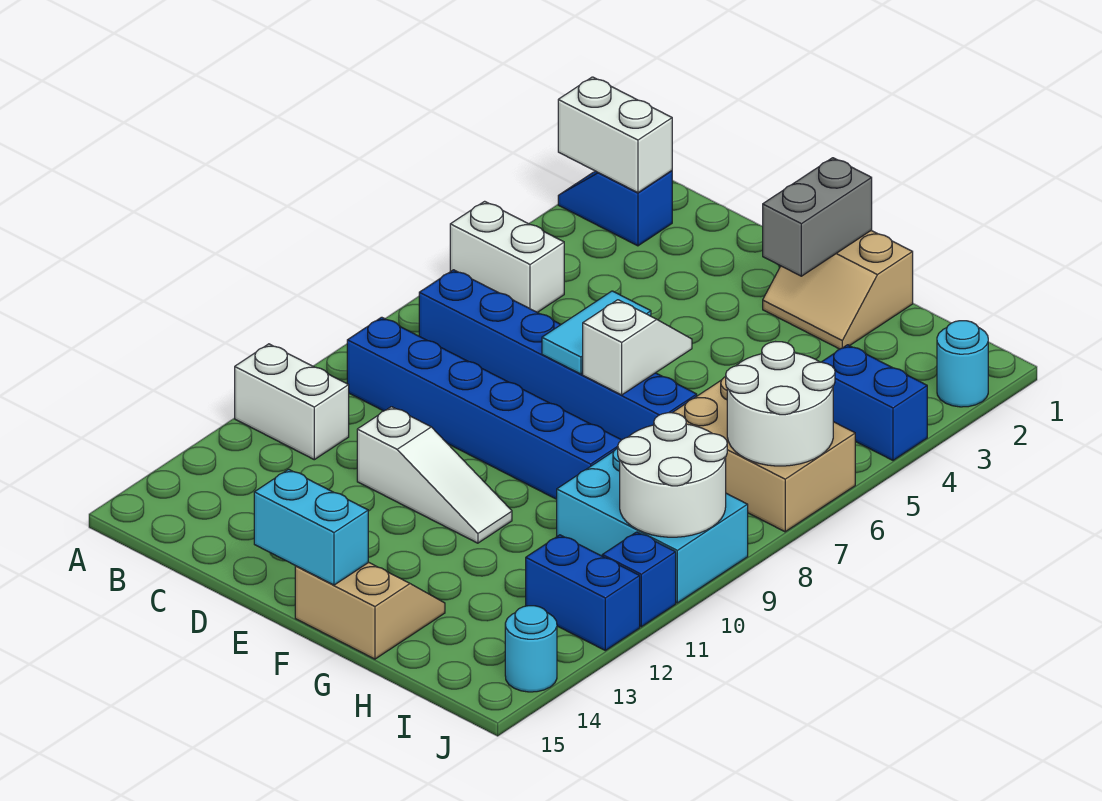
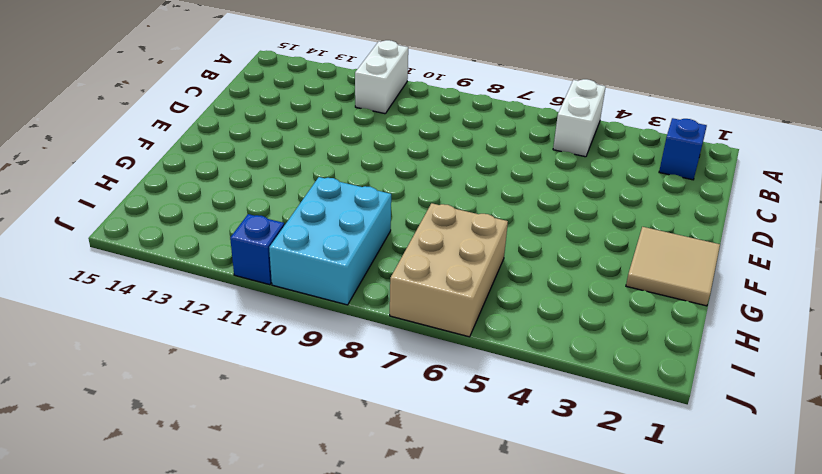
tan 2x2 tile [626,227,720,306] -> tan 2x2 slope [763,230,913,349]
none -> blue 1x6 brick [419,270,697,440]
none -> blue 1x6 brick [347,317,621,499]
none -> white 1x3 slope [357,407,512,543]

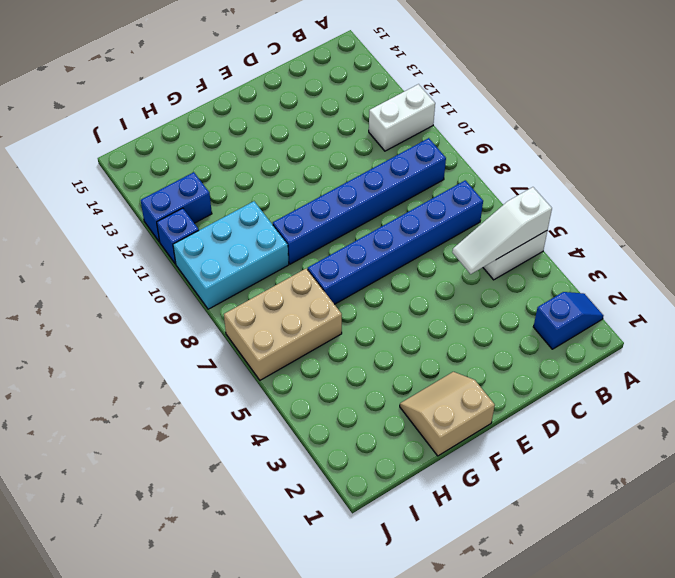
white 1x3 slope [452,187,552,274] -> white 1x3 slope moved to [357,407,512,543]
none -> tan 2x2 slope [295,562,445,659]
none -> blue 1x2 brick [822,345,927,460]
none -> cyan 1x1 round brick [937,321,988,407]

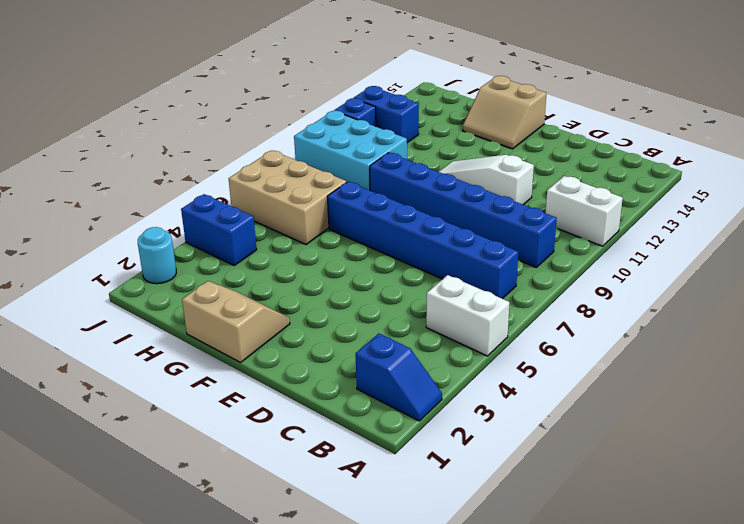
none -> cyan 1x1 round brick [505,606,557,692]
none -> white 1x2 brick [558,77,672,193]
none -> cyan 1x2 tile [542,291,651,374]

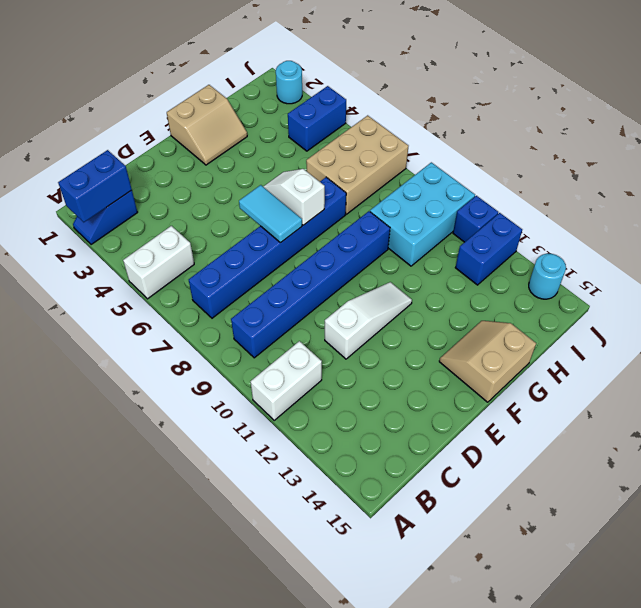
blue 1x2 brick [58,150,132,222] -> white 1x2 brick [558,77,672,193]
none -> cyan 1x2 brick [254,469,368,585]
none -> grey 1x2 brick [763,158,872,276]
none -> white 2x2 round brick [726,342,835,466]

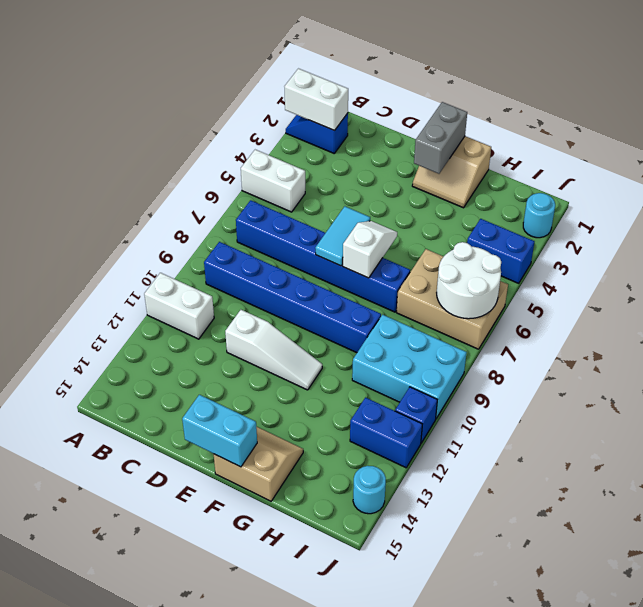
none -> white 2x2 round brick [618,413,727,537]

